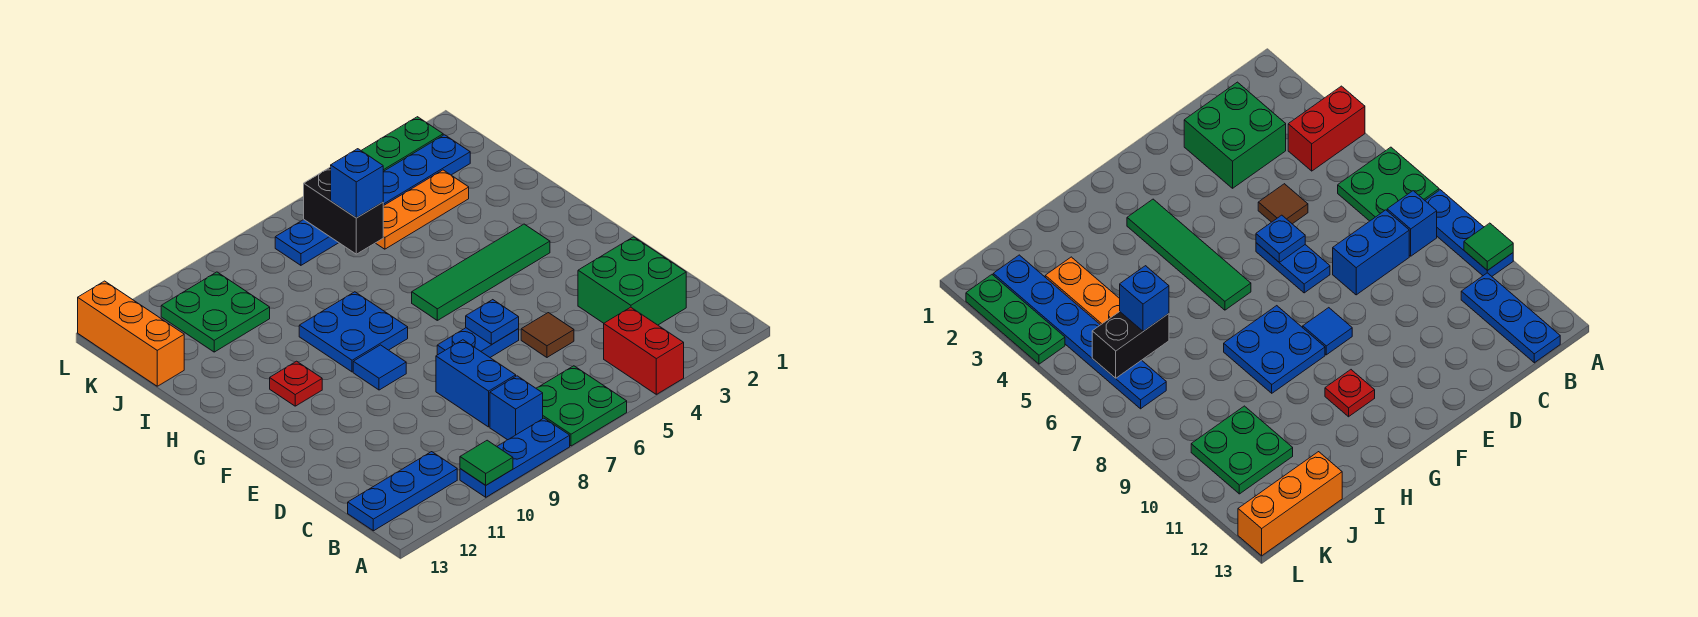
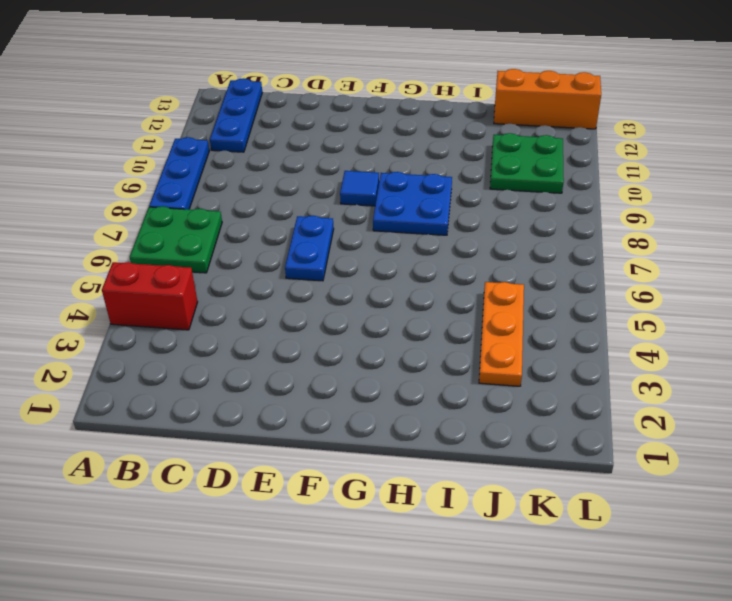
none -> blue 1x1 brick [490,376,543,440]
none -> green 2x2 brick [578,237,686,325]
none -> blue 1x2 brick [436,340,516,427]

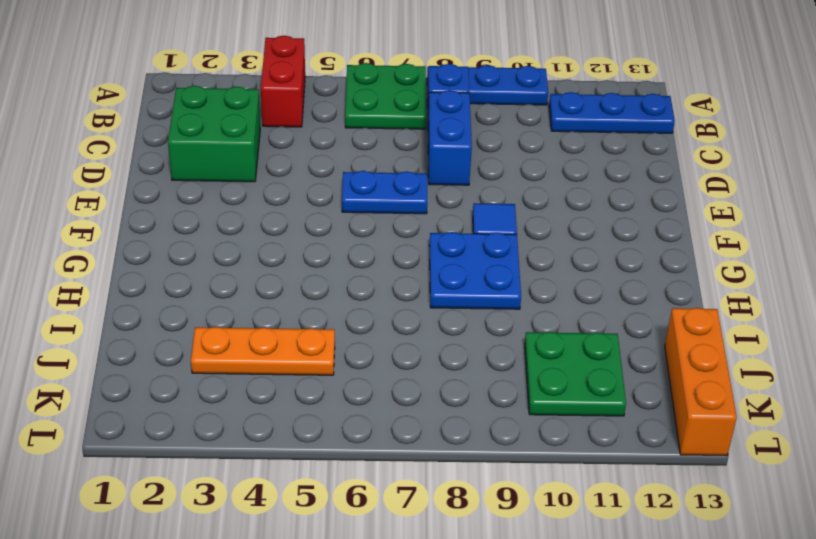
none -> brown 1x1 tile [521,313,574,357]
none -> green 1x4 tile [412,224,550,320]
none -> red 1x1 plate [270,361,322,406]

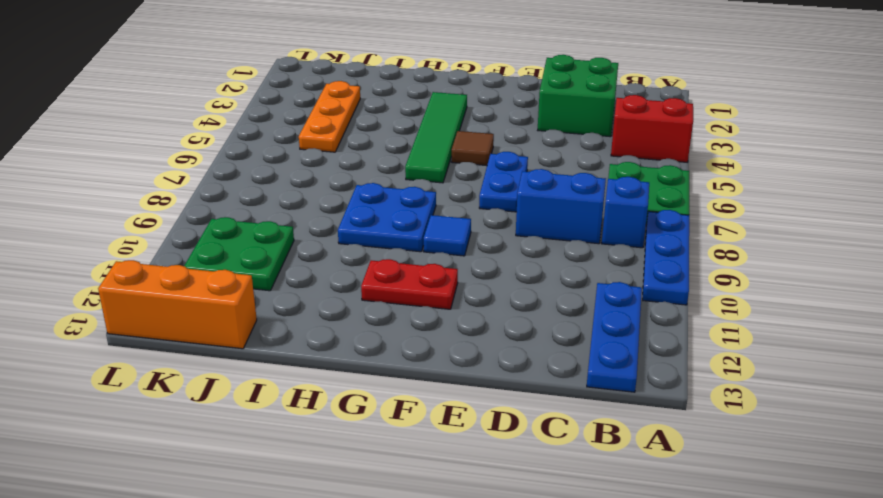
brown 1x1 tile [451,131,494,166] -> brown 1x1 tile moved to [521,313,574,357]
red 1x2 plate [361,259,458,309] -> red 1x1 plate [270,361,322,406]
none -> blue 1x6 plate [275,135,470,265]
none -> green 1x3 plate [361,117,443,171]
none -> green 1x1 tile [460,440,513,485]

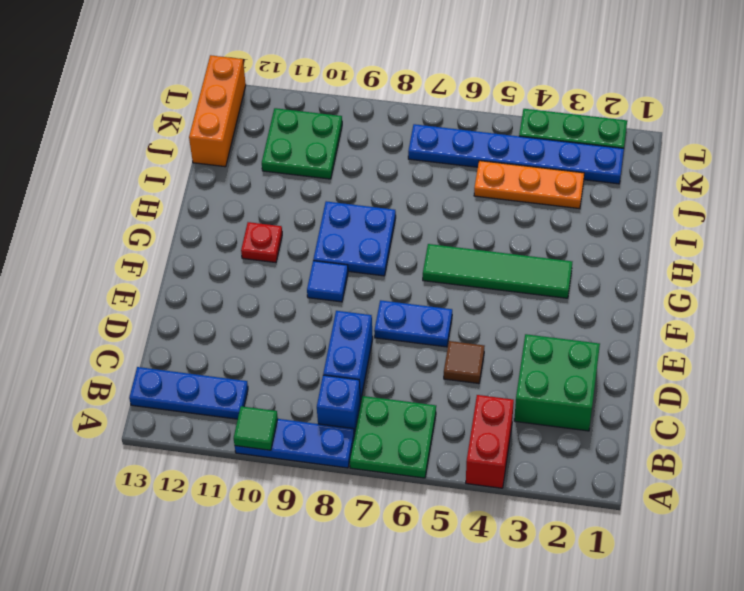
none -> blue 1x1 plate [466,300,519,344]
none -> black 1x2 brick [304,167,383,254]
none -> blue 1x1 brick [331,149,383,218]

